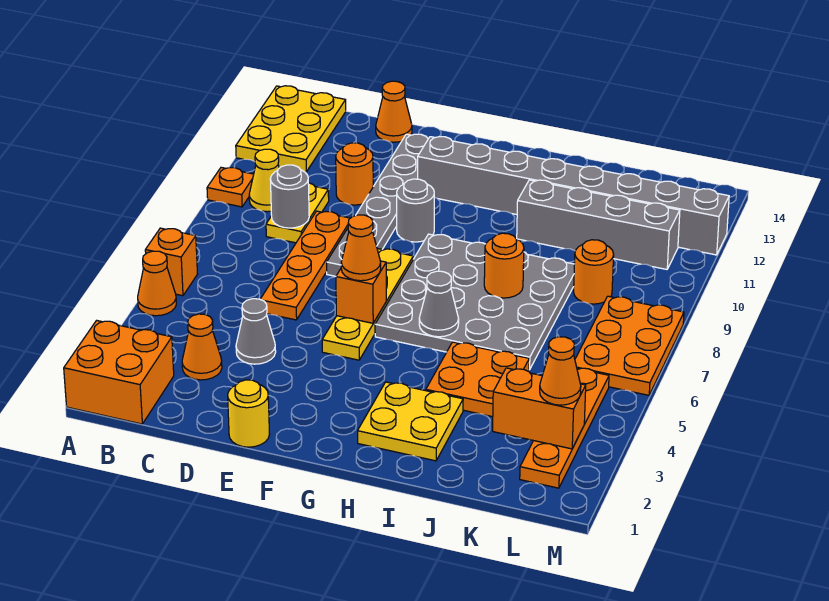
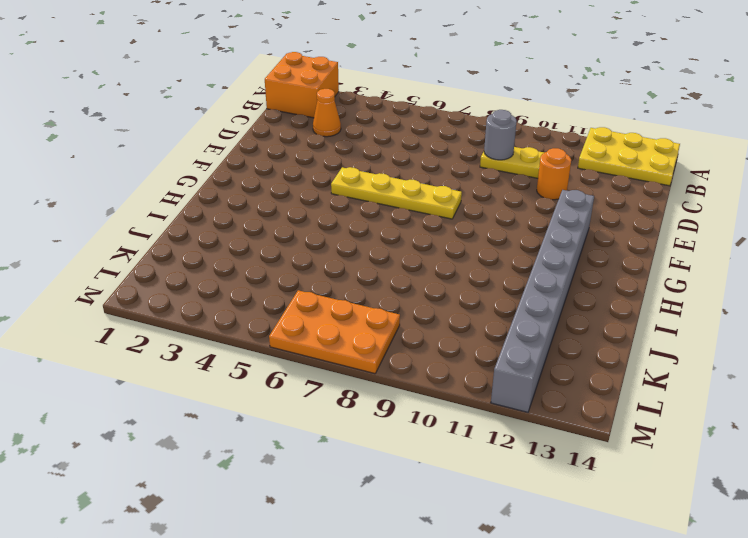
none -> orange 1x1 cone [138,251,176,316]
none -> orange 1x1 brick [145,228,197,296]
none -> orange 1x1 plate [207,167,254,207]
none -> yellow 1x1 cone [249,149,279,212]

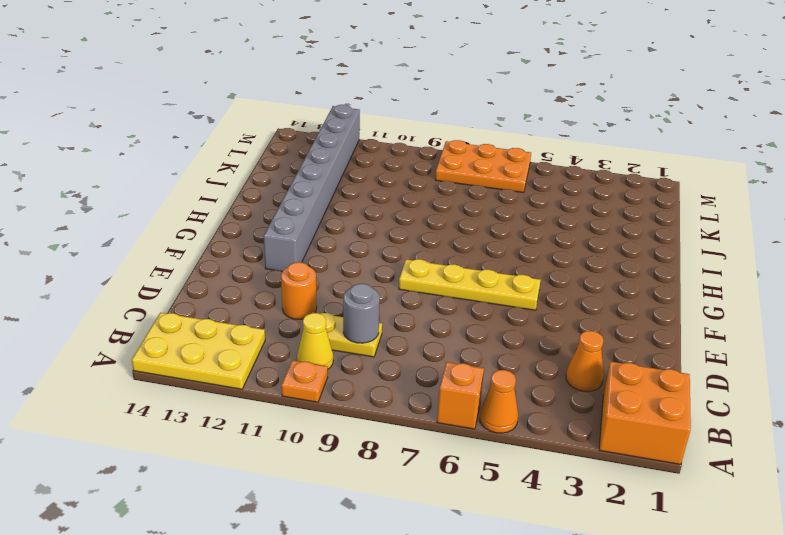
none -> grey 1x1 cone [236,299,276,364]
none -> orange 1x4 plate [260,211,350,320]
none -> orange 1x1 cone [376,81,412,142]
none -> yellow 1x1 round brick [228,380,270,447]

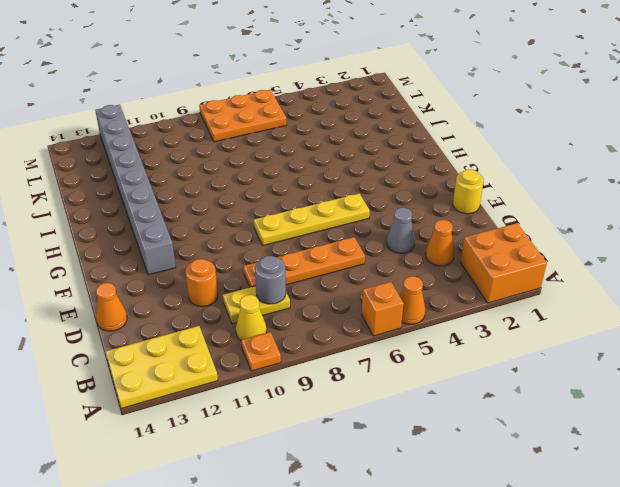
none -> grey 1x6 plate [327,134,428,276]
none -> grey 1x1 round brick [397,179,434,242]
none -> grey 4x4 plate [375,234,574,370]
none -> yellow 2x2 plate [358,382,463,461]

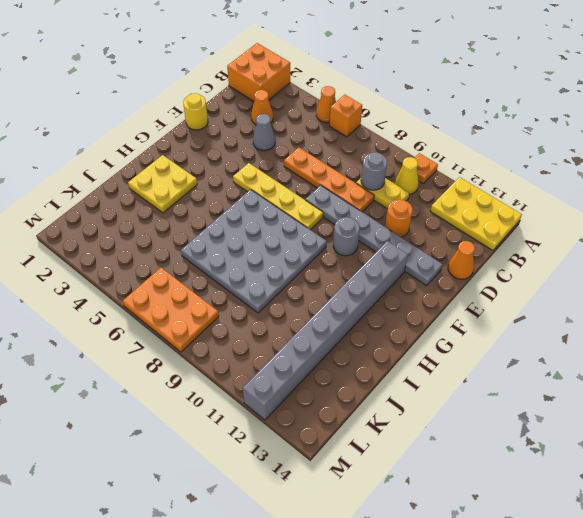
none -> orange 2x2 plate [426,342,529,417]
none -> grey 1x4 brick [517,180,680,269]
none -> orange 1x1 round brick [574,240,614,304]
none -> orange 1x4 plate [520,368,609,488]

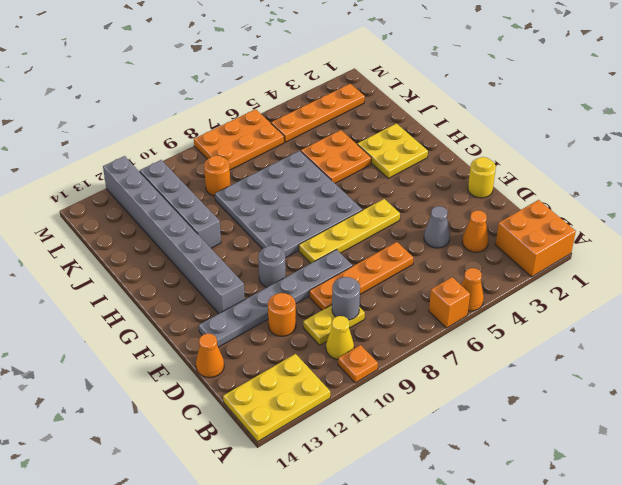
none -> orange 1x1 brick [336,261,386,323]
none -> grey 1x1 cone [419,271,459,337]
none -> orange 1x1 round brick [484,233,524,298]
none -> orange 1x2 brick [493,368,586,449]

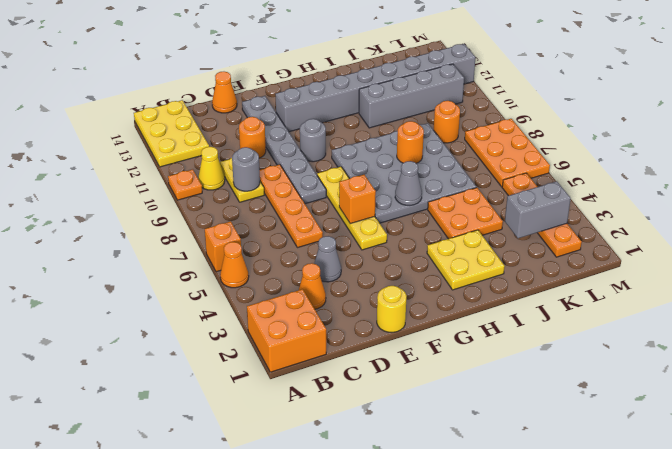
grey 1x2 brick [505,181,571,238] -> orange 1x2 brick [493,368,586,449]
none -> orange 1x1 cone [341,215,381,281]
none -> orange 1x1 cone [540,337,581,405]

